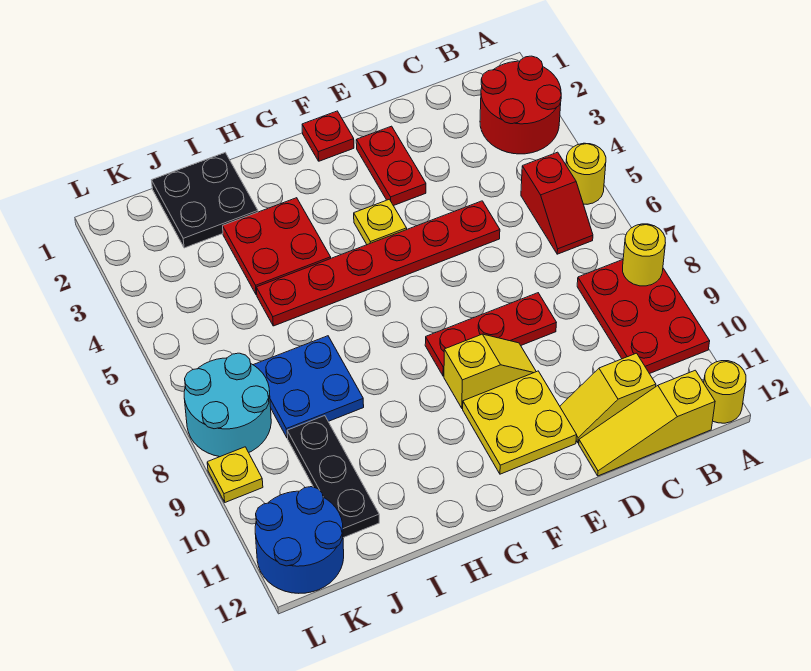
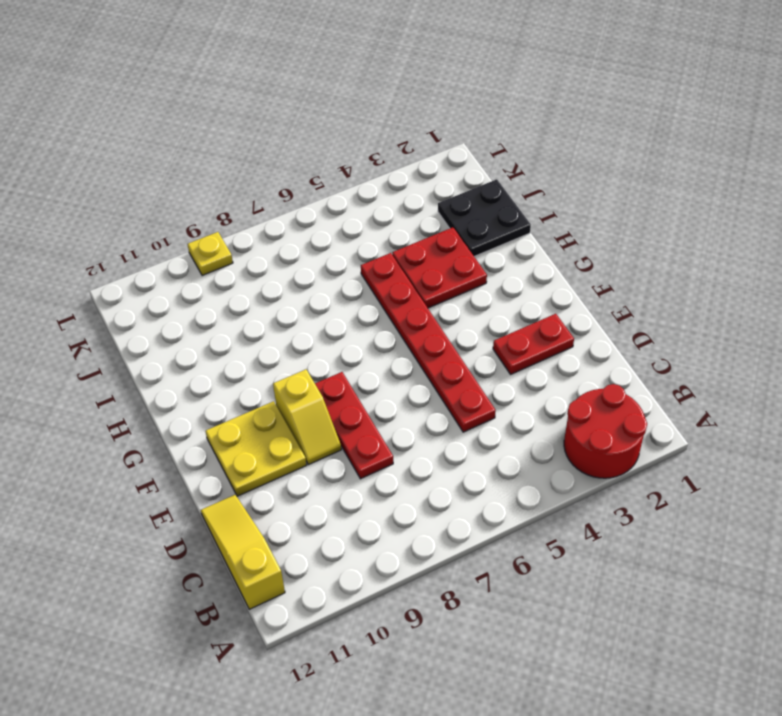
none -> yellow 1x1 round brick [566,143,606,204]
none -> red 2x3 plate [577,260,710,374]
none -> yellow 1x1 round brick [704,361,746,423]

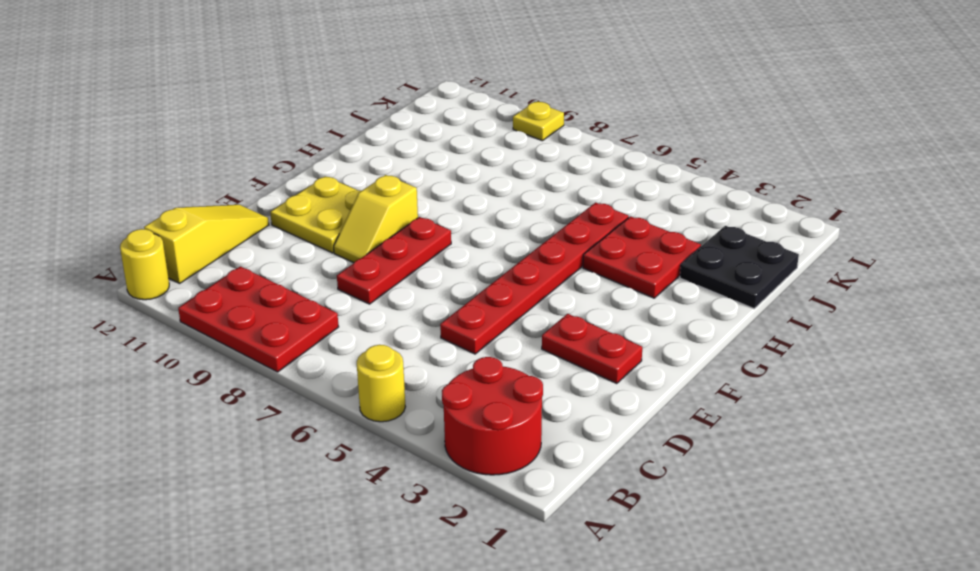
none -> red 1x2 slope [521,152,593,254]
none -> yellow 1x2 slope [560,353,656,443]
none -> red 1x1 plate [302,111,354,161]

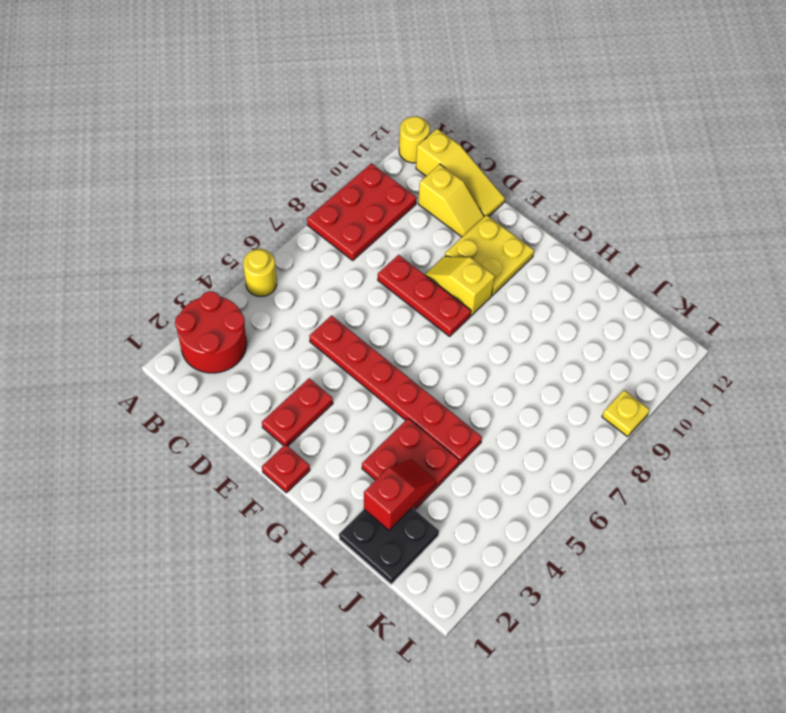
red 1x2 slope [364,459,436,530] -> red 1x2 slope moved to [521,152,593,254]
none -> yellow 1x1 plate [354,199,407,245]
none -> blue 2x2 plate [254,336,364,438]
none -> black 1x3 plate [287,416,379,538]

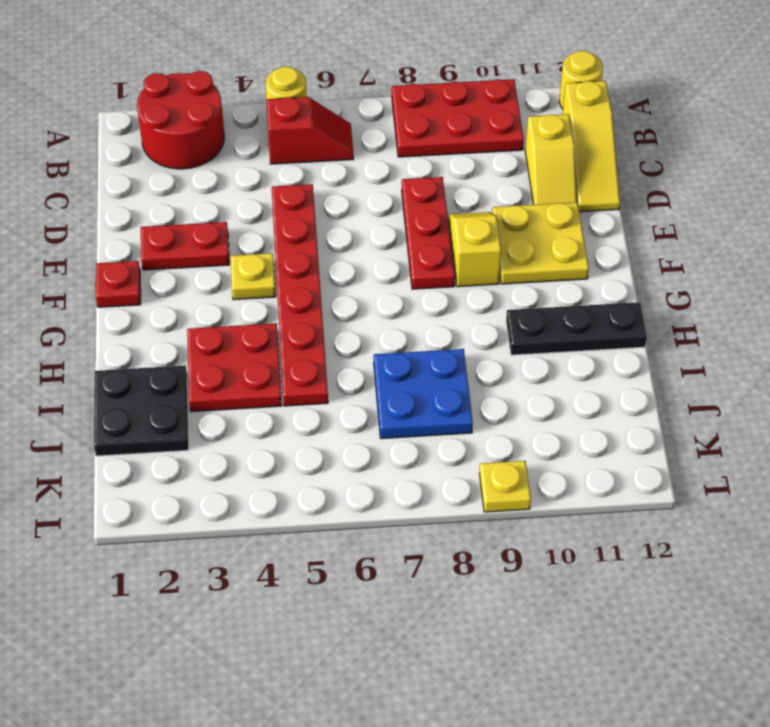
black 1x3 plate [506,302,647,355] -> black 1x3 plate moved to [287,416,379,538]
none -> cyan 2x2 round brick [184,353,271,457]
none -> blue 2x2 round brick [255,487,344,593]
none -> yellow 1x1 round brick [623,224,665,286]

